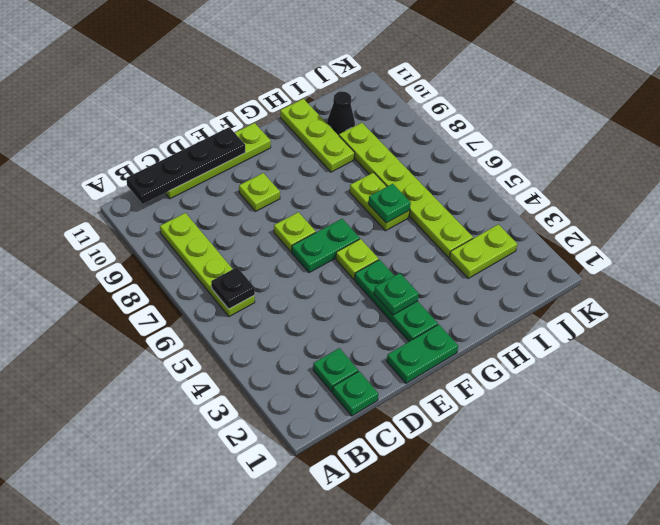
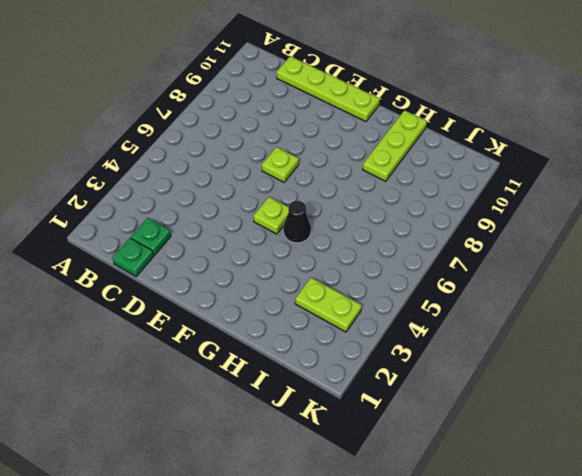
black 1x1 cone [283,200,311,243] -> black 1x1 cone moved to [327,91,355,135]
none -> lime 1x4 plate [160,213,255,317]
none -> green 1x2 plate [387,324,458,383]
none -> green 1x2 plate [292,219,360,273]

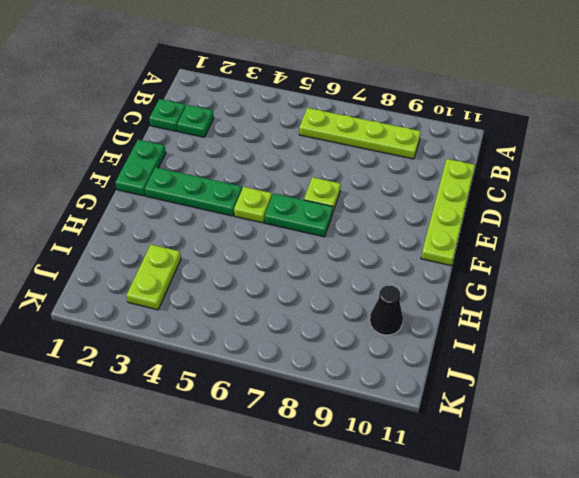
green 1x2 plate [265,193,333,237] -> green 1x2 plate turned to [292,219,360,273]
none -> lime 1x1 plate [239,173,280,211]
none -> lime 1x2 plate [350,173,410,231]
none -> lime 1x3 plate [280,99,355,172]

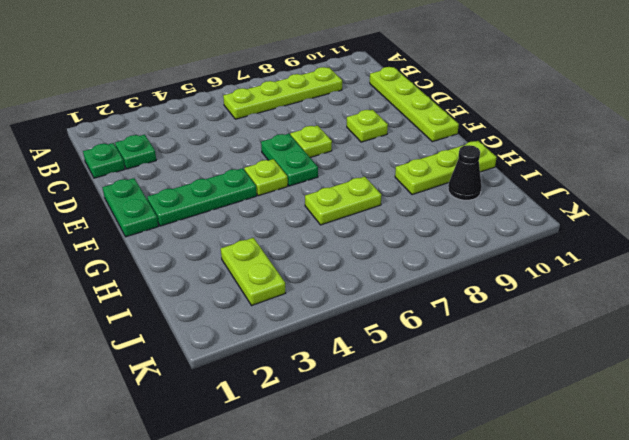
none -> lime 1x6 plate [339,123,473,258]
none -> black 1x1 plate [211,267,255,309]
none -> black 1x4 plate [126,127,246,204]

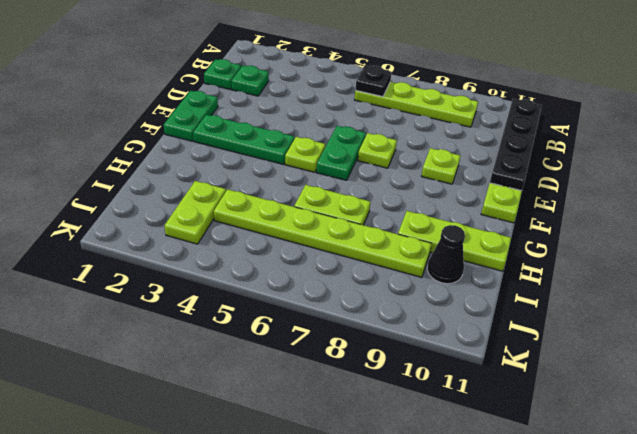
none -> green 1x1 plate [374,273,419,315]
none -> green 1x1 plate [369,184,411,223]

